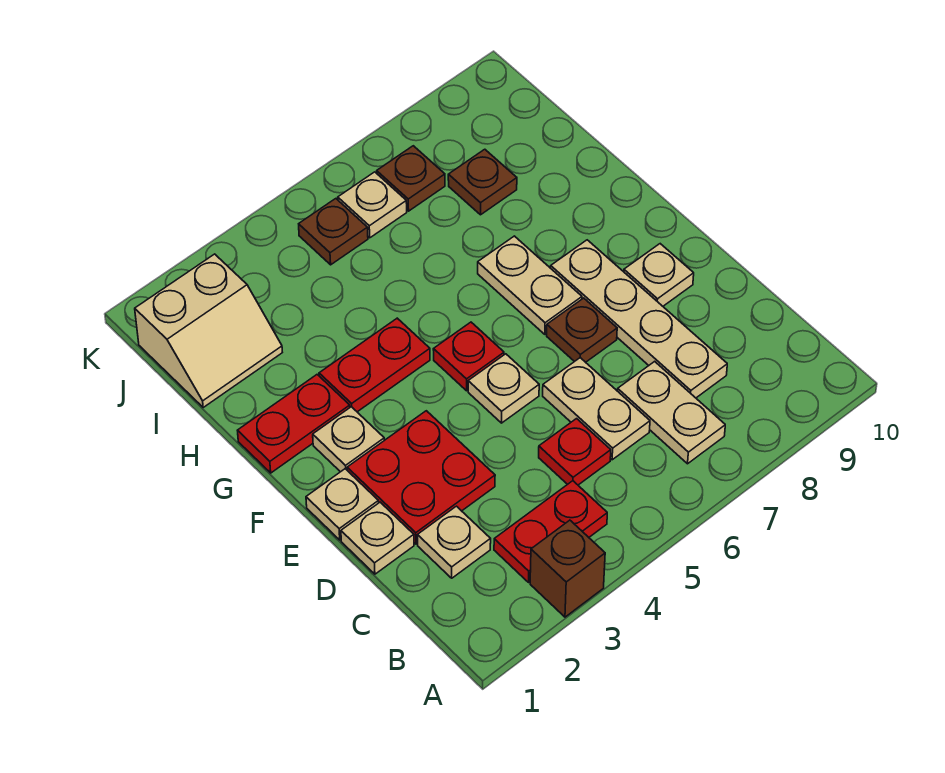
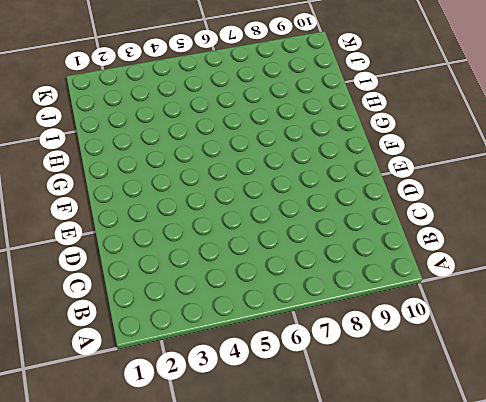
none -> brown 1x1 brick [530,520,605,617]
none -> red 1x2 plate [494,481,607,582]
none -> tan 1x2 plate [618,361,725,464]

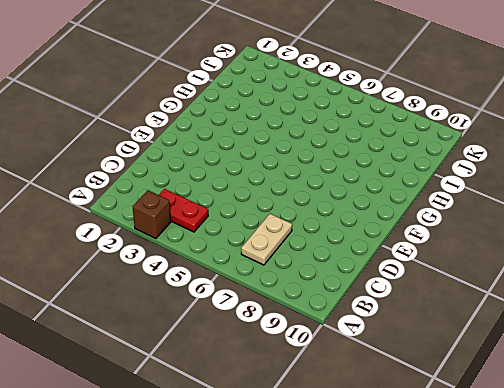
none -> tan 1x1 plate [418,506,491,578]
none -> red 1x1 plate [539,419,611,485]
none -> tan 1x2 plate [543,358,650,460]

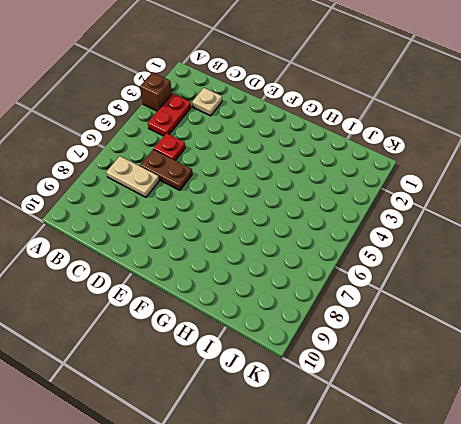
brown 1x2 plate [140,149,192,190] -> tan 1x2 plate [543,358,650,460]
none -> tan 1x4 plate [551,240,727,398]
none -> tan 1x1 plate [341,502,414,574]
none -> red 2x2 plate [347,411,495,544]

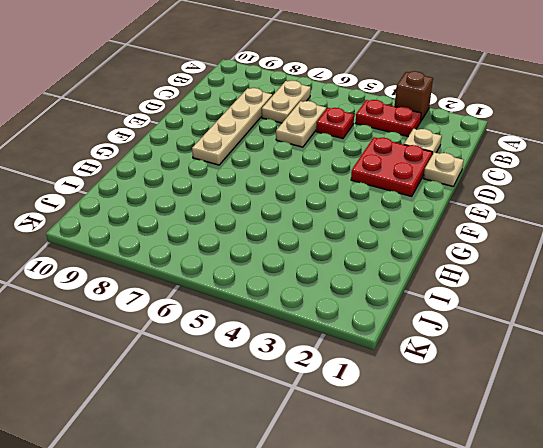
none -> tan 1x1 plate [306,469,379,540]
none -> tan 1x1 plate [468,354,539,423]
none -> brown 1x1 plate [547,298,617,362]

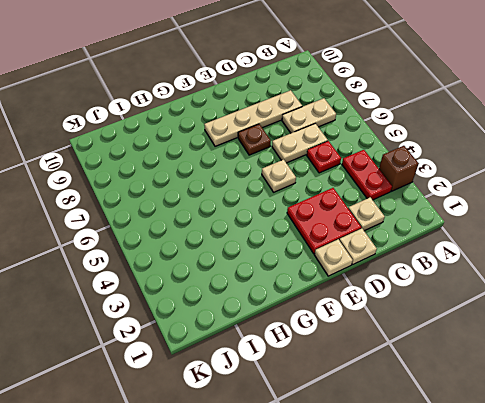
none -> tan 1x1 plate [624,244,694,306]
none -> tan 1x1 plate [313,407,384,472]
none -> red 1x1 plate [433,322,504,391]

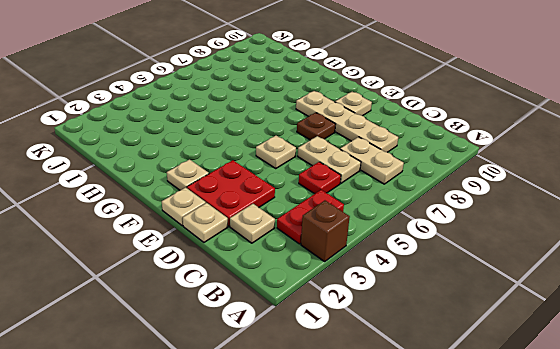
none -> red 1x1 plate [433,322,504,391]
none -> tan 1x2 plate [478,236,582,334]
none -> red 1x2 plate [237,375,350,473]

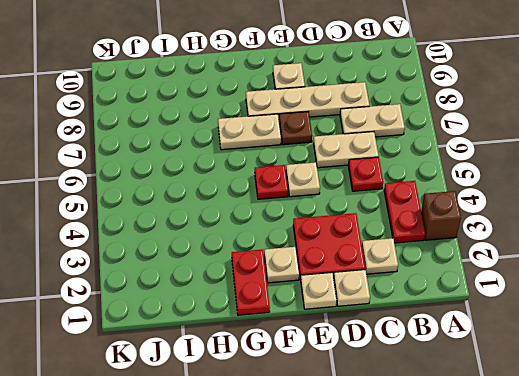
none -> red 1x2 plate [319,318,430,412]
none -> tan 2x2 slope [135,254,282,407]
none -> brown 1x1 plate [448,149,517,215]

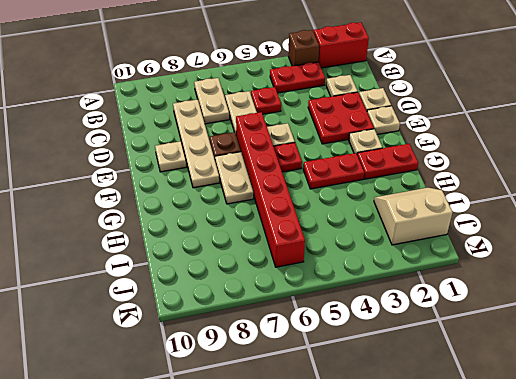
red 1x2 brick [314,23,369,68] -> none
red 1x6 brick [236,112,305,267] -> tan 1x1 plate [338,172,407,238]
none -> brown 1x1 plate [448,149,517,215]
none -> brown 1x1 plate [299,199,368,265]
none -> brown 1x1 plate [377,146,445,211]

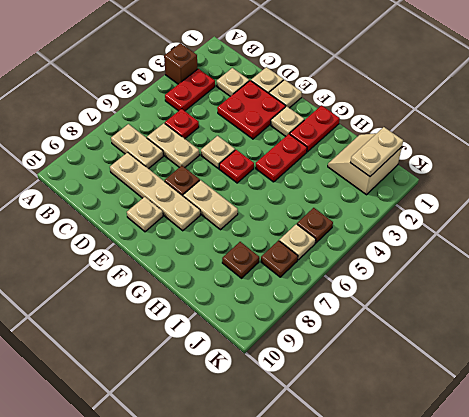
tan 1x2 plate [350,127,403,176] -> none

